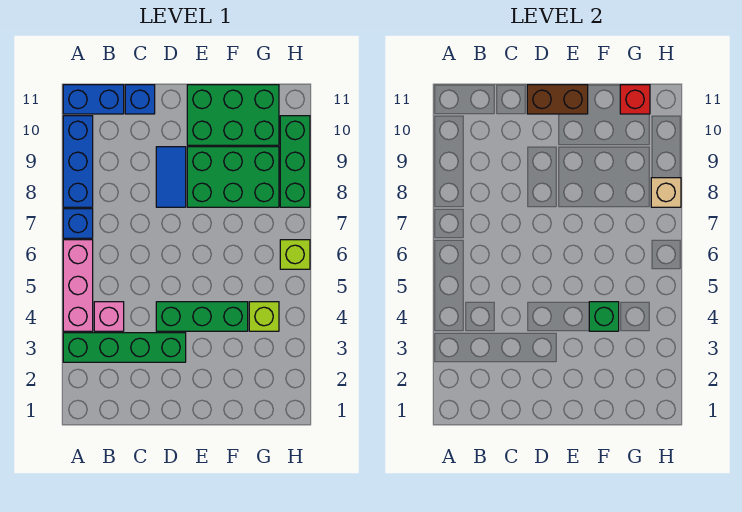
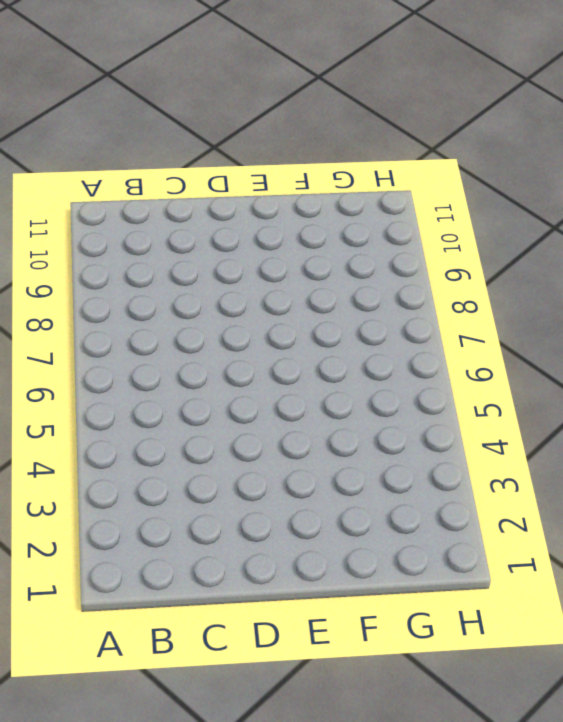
none -> green 1x4 brick [63,333,186,362]
none -> pink 1x3 brick [63,240,93,331]
none -> blue 1x1 brick [63,209,93,238]

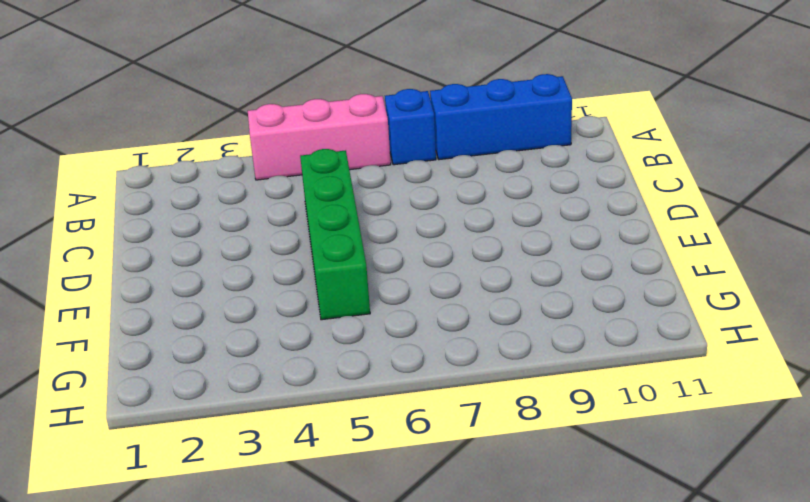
green 1x4 brick [300,149,370,320] -> green 1x4 brick moved to [63,333,186,362]
none -> blue 1x2 brick [63,85,124,114]
none -> pink 1x1 brick [94,302,124,331]
none -> blue 1x1 brick [125,85,155,114]

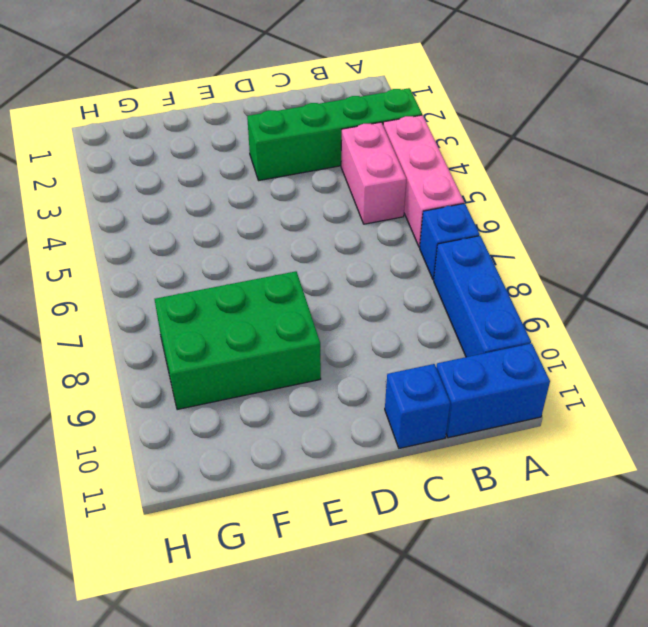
pink 1x2 brick [341,122,406,224] -> pink 1x1 brick [94,302,124,331]
none -> green 1x3 brick [156,302,248,331]
none -> blue 1x2 tile [156,147,186,207]
none -> green 2x3 brick [187,85,279,145]

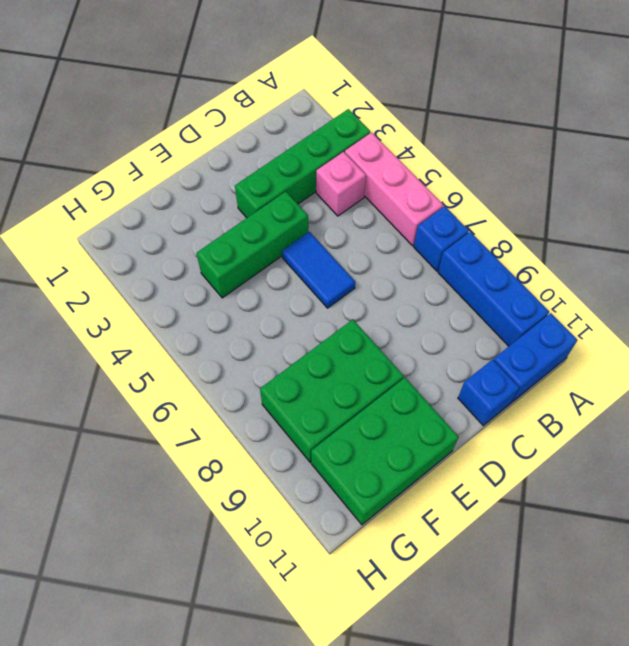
blue 1x2 tile [282,232,355,308] -> blue 1x2 tile moved to [156,147,186,207]
none -> lime 1x1 brick [249,302,279,331]
none -> lime 1x1 brick [280,240,310,269]
none -> green 1x3 brick [280,116,310,207]

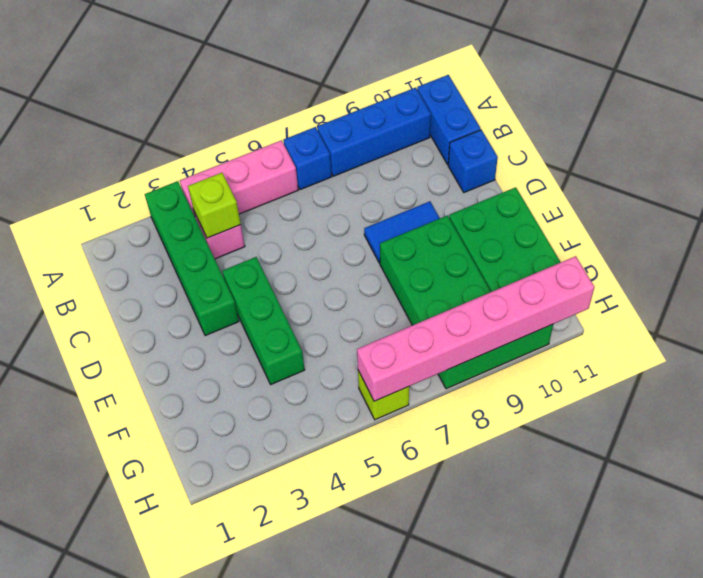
lime 1x1 brick [188,173,241,238] -> lime 1x1 brick moved to [249,302,279,331]
pink 1x6 brick [357,256,595,401] -> tan 1x1 brick [651,178,681,207]
none -> brown 1x2 brick [527,85,588,114]
none -> green 1x1 brick [589,302,619,331]
none -> red 1x1 brick [620,85,650,114]

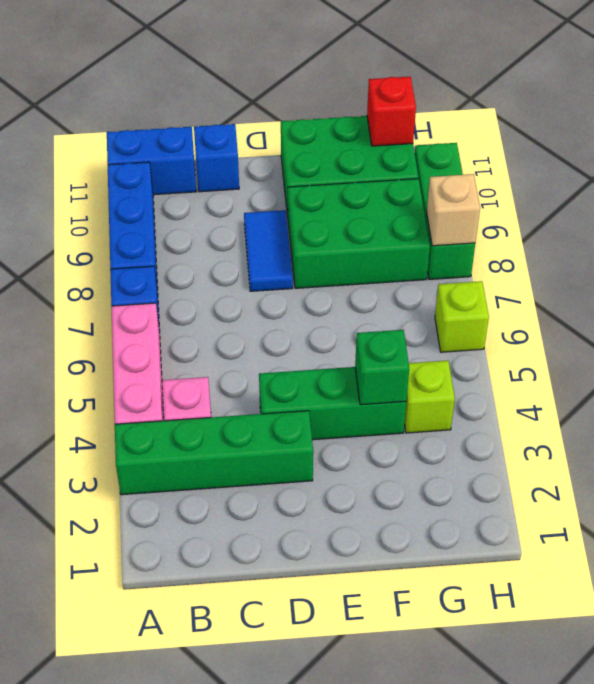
none -> brown 1x2 brick [527,85,588,114]

